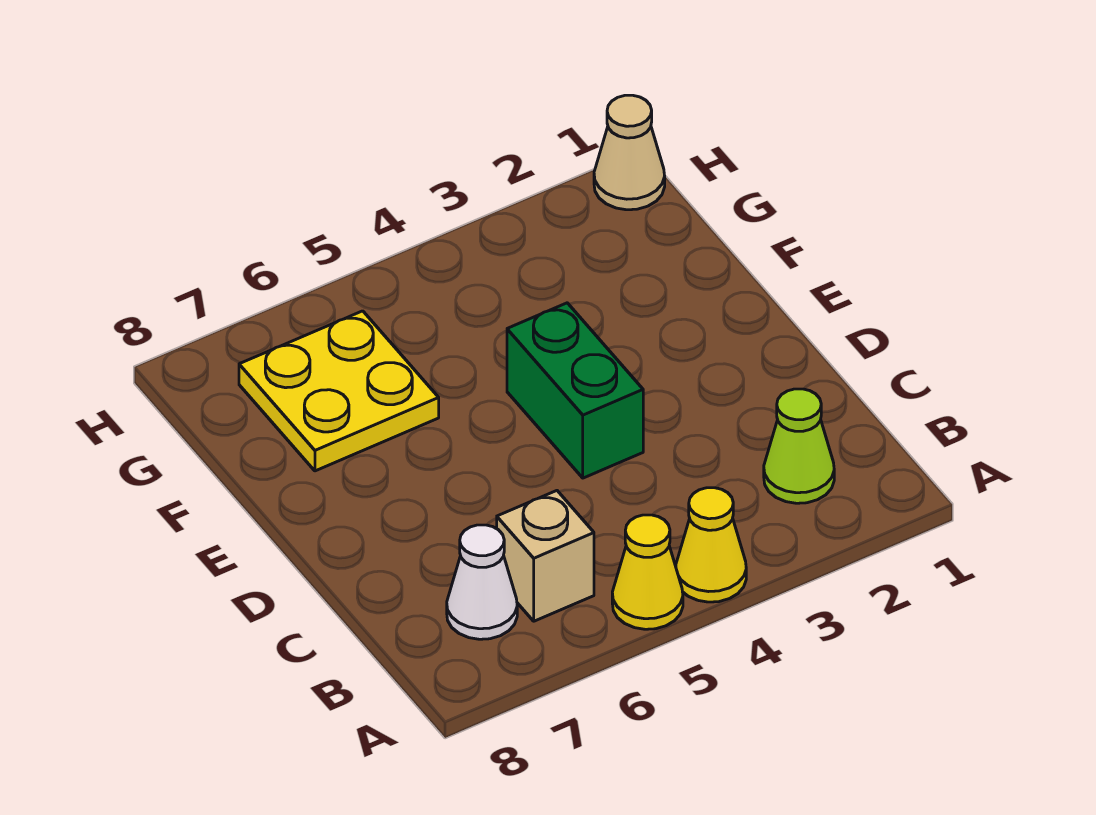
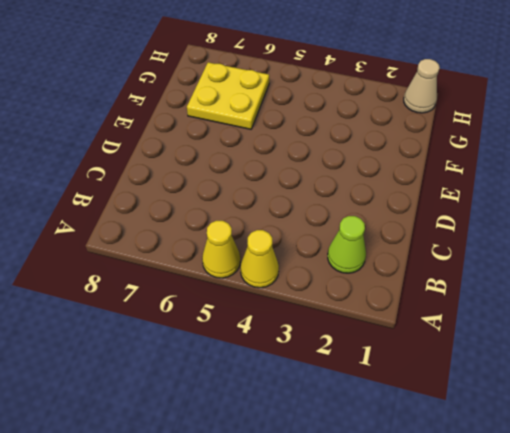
none -> tan 1x1 brick [497,491,594,621]
none -> white 1x1 cone [447,525,517,639]

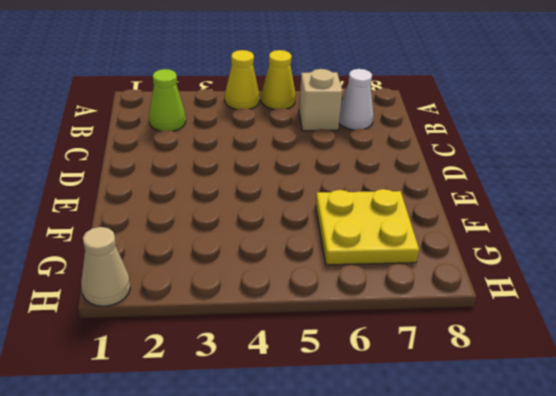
none -> green 1x2 brick [507,303,643,478]

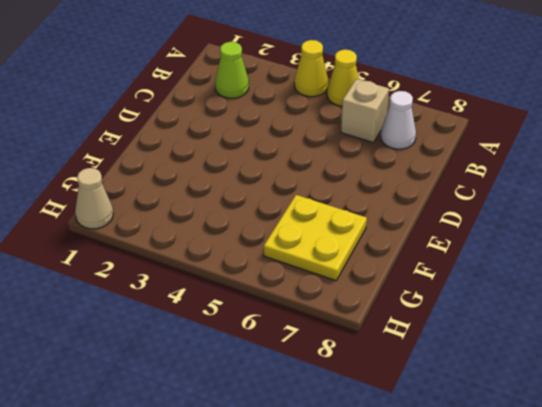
none -> green 1x2 brick [507,303,643,478]

